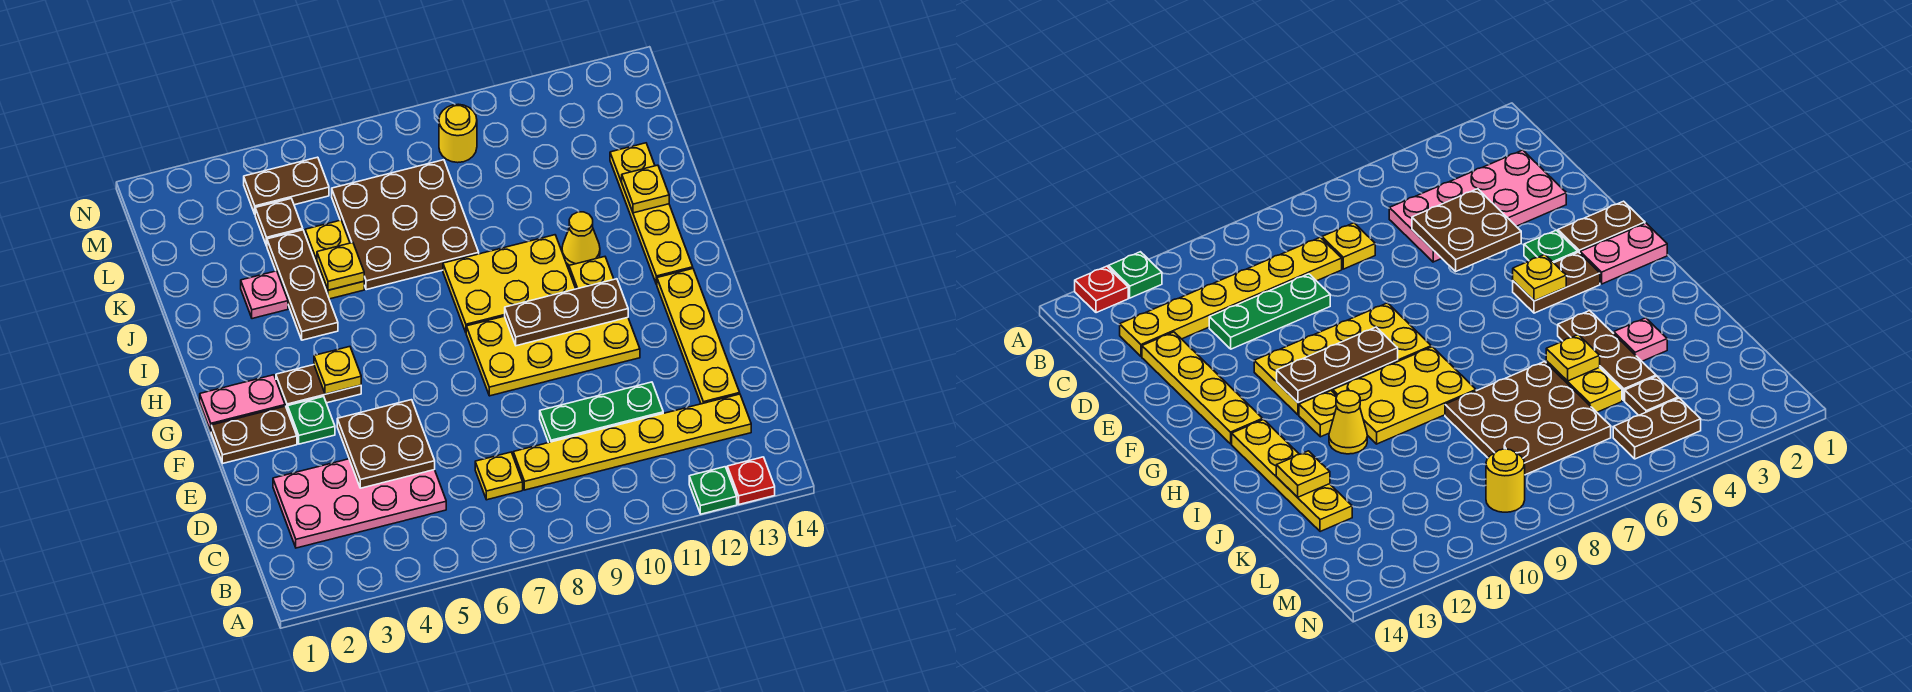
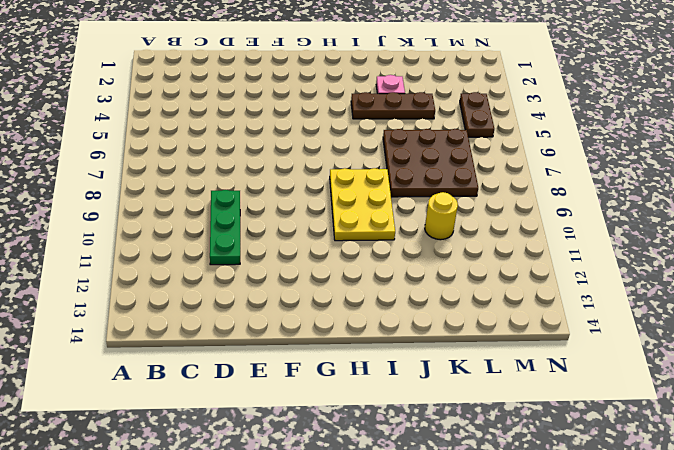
yellow 1x1 round brick [425,192,458,240] -> yellow 1x1 round brick moved to [439,104,477,163]
none -> green 1x1 plate [689,467,737,514]
none -> red 1x1 plate [727,457,775,504]
none -> pink 2x4 plate [273,459,446,548]

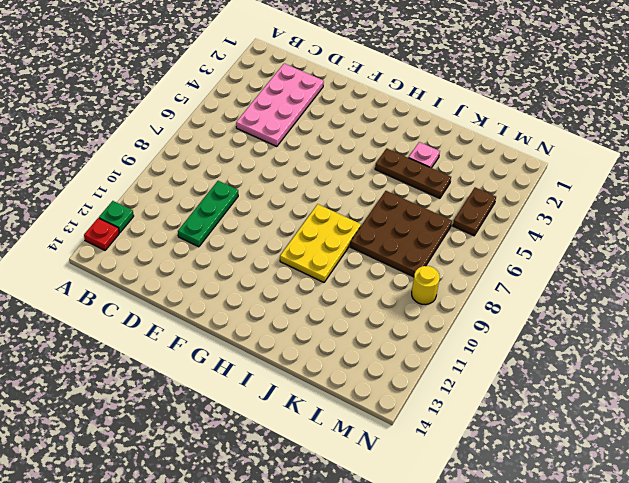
none -> yellow 1x1 plate [475,452,523,500]
none -> yellow 1x6 plate [513,394,751,490]
none -> yellow 1x4 plate [657,269,740,404]

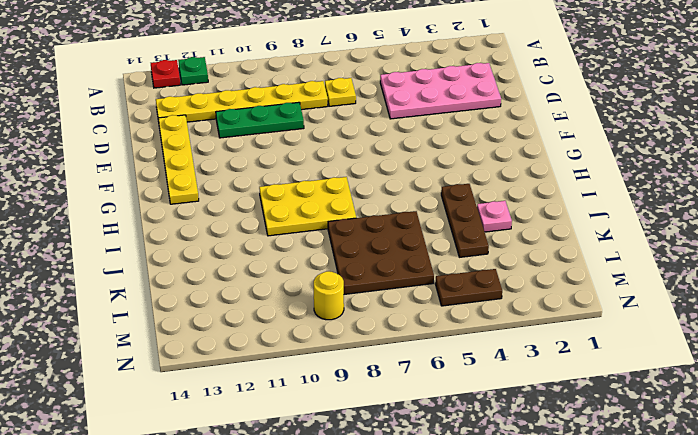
none -> brown 1x2 plate [211,406,297,463]
none -> green 1x1 plate [288,397,335,444]
none -> yellow 2x4 plate [466,316,640,396]

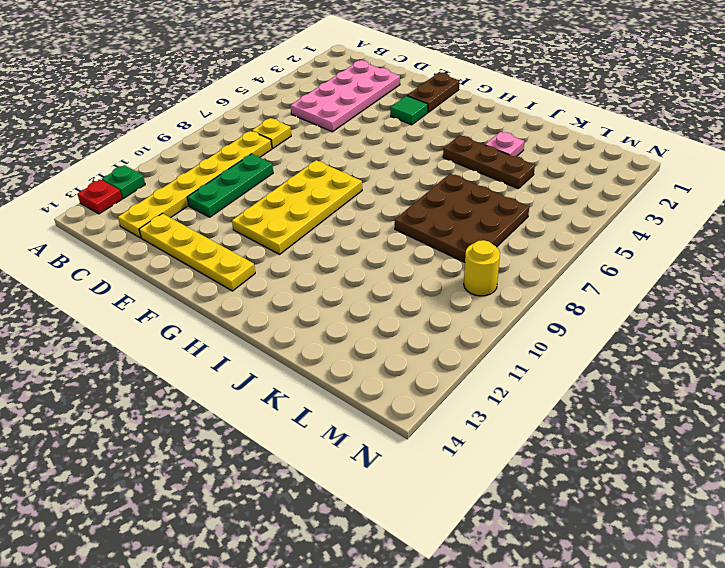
green 1x1 tile [390,96,428,125] -> green 1x1 plate [288,397,335,444]
none -> pink 1x2 plate [200,375,285,431]
none -> brown 1x2 plate [276,365,361,411]
none -> yellow 2x3 plate [443,235,576,332]

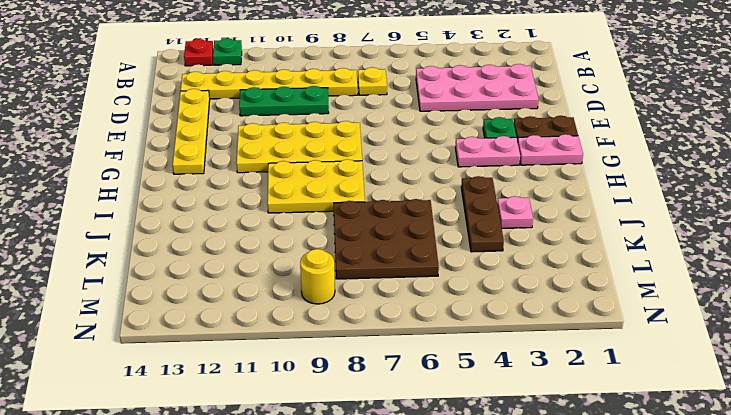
pink 1x2 plate [455,136,520,167] -> brown 1x2 plate [276,365,361,411]
none -> yellow 1x1 plate [569,257,614,289]
none -> yellow 1x4 plate [610,143,693,285]
none -> yellow 1x1 cone [562,212,600,265]

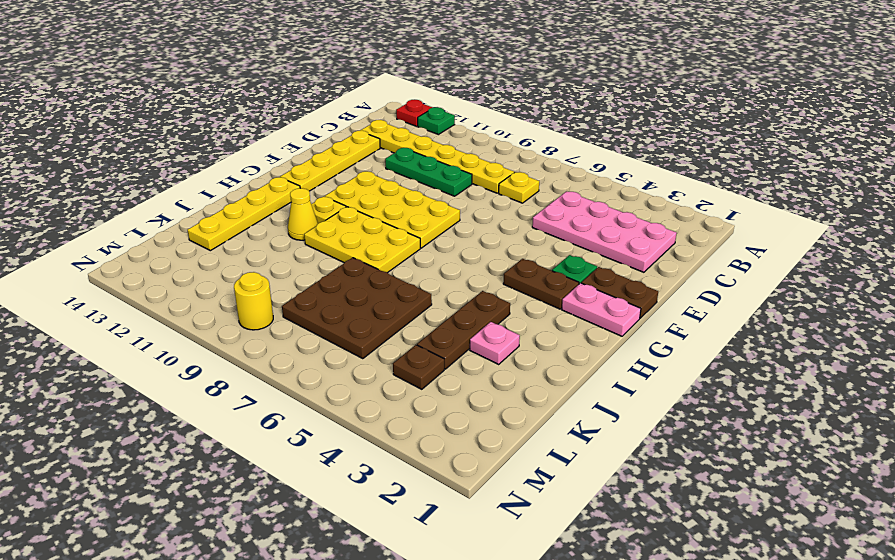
none -> yellow 1x2 plate [305,220,364,299]
none -> brown 1x2 plate [244,157,329,214]
none -> brown 2x2 plate [337,400,435,488]

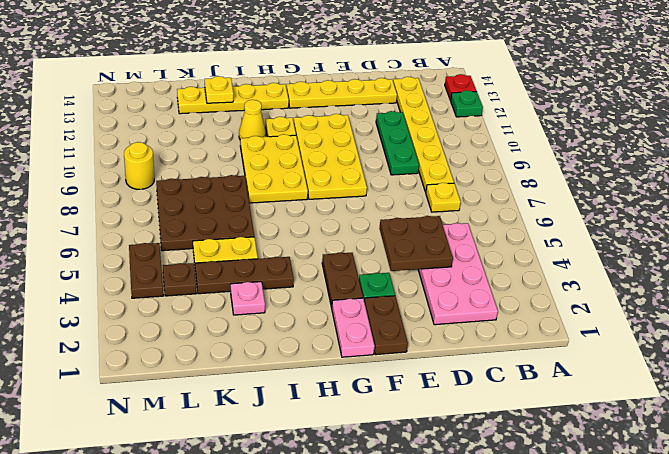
none -> yellow 1x1 plate [314,347,361,394]
none -> brown 1x3 plate [505,279,628,346]
none -> yellow 1x1 plate [317,243,364,290]

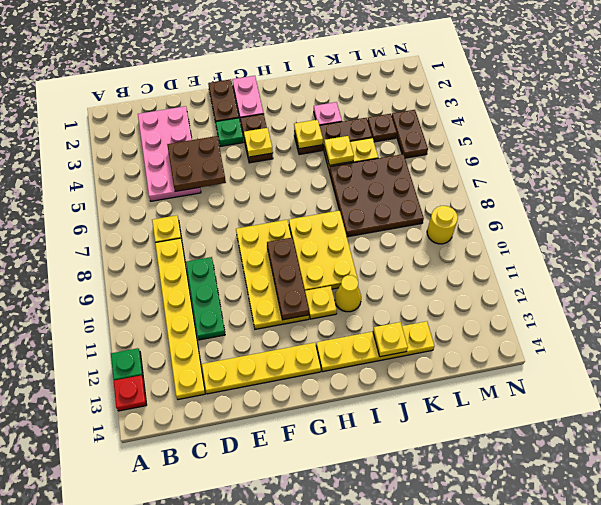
yellow 1x1 plate [294,120,323,149] -> none

